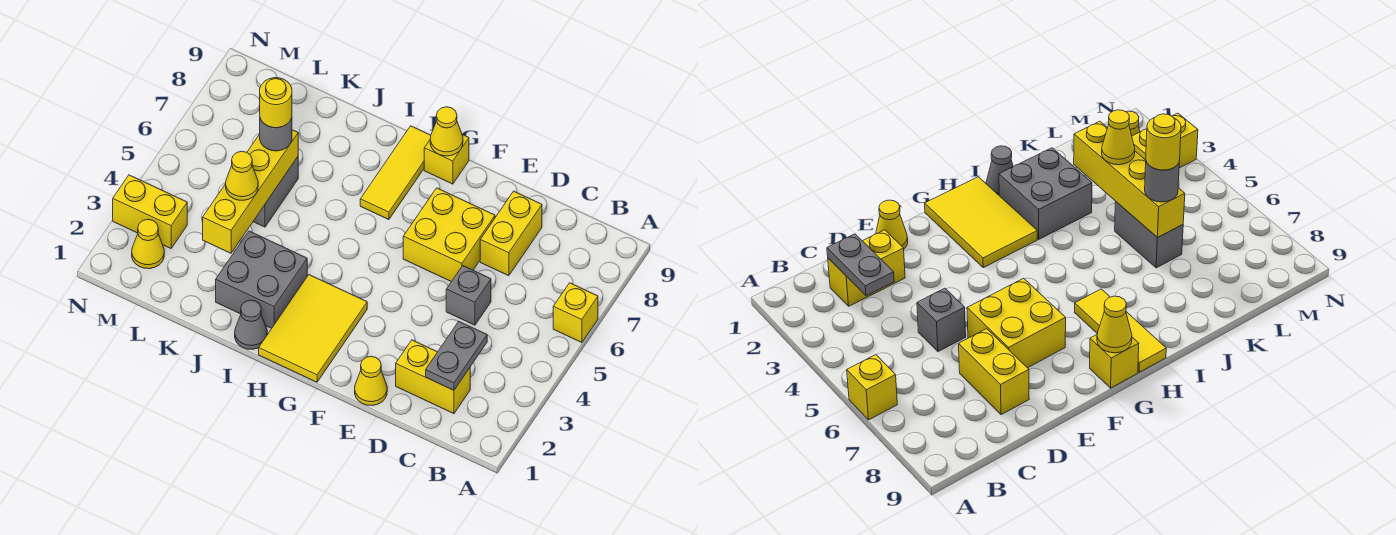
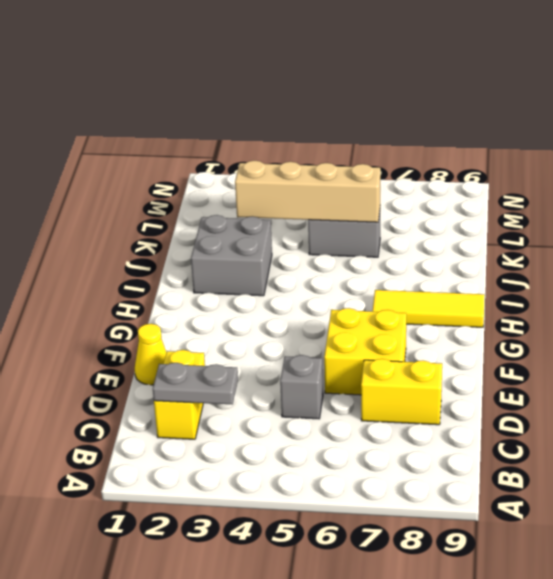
tan 1x4 brick [235,161,380,222] -> yellow 1x4 brick [203,130,298,253]
none -> yellow 1x1 brick [553,283,598,343]
none -> yellow 2x3 tile [259,275,367,382]
none -> yellow 1x1 brick [424,135,469,184]

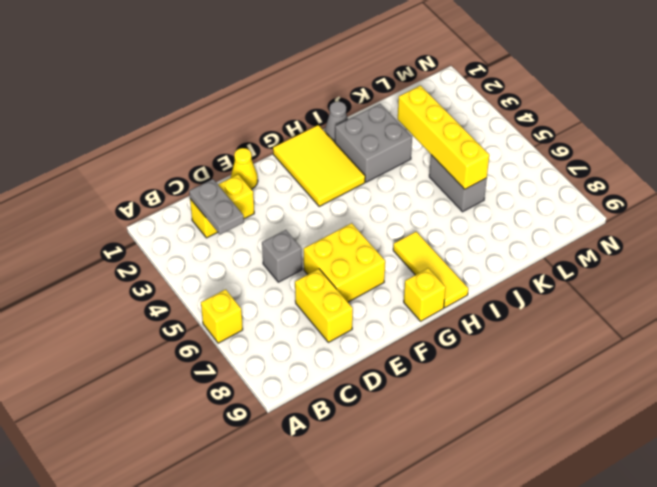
none -> yellow 1x1 cone [132,220,164,269]
none -> yellow 1x2 brick [113,175,187,248]
none -> yellow 1x1 cone [430,107,463,156]

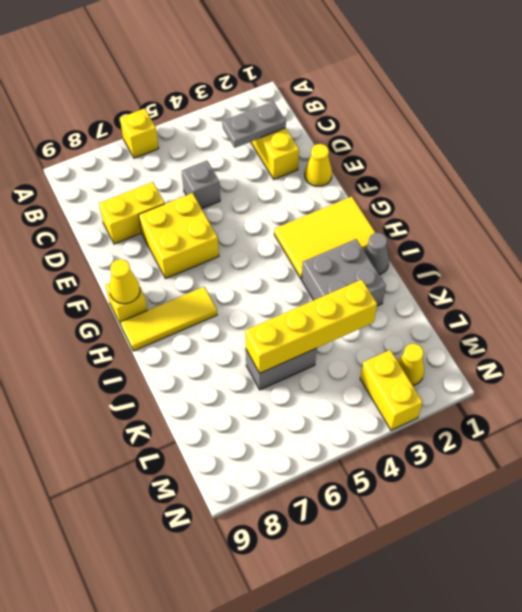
none -> yellow 1x1 cone [226,151,258,200]
none -> grey 1x1 round brick [260,118,292,151]
none -> yellow 1x1 round brick [260,78,292,128]

